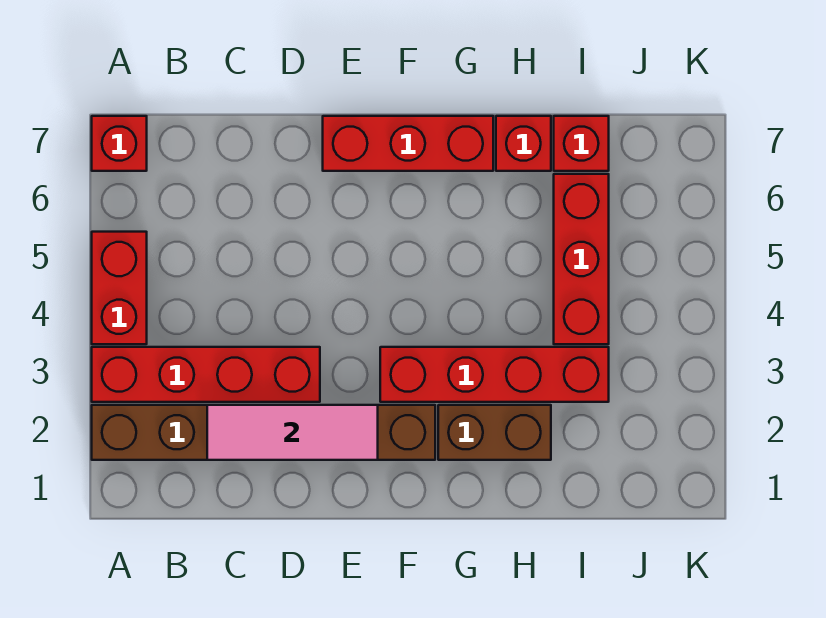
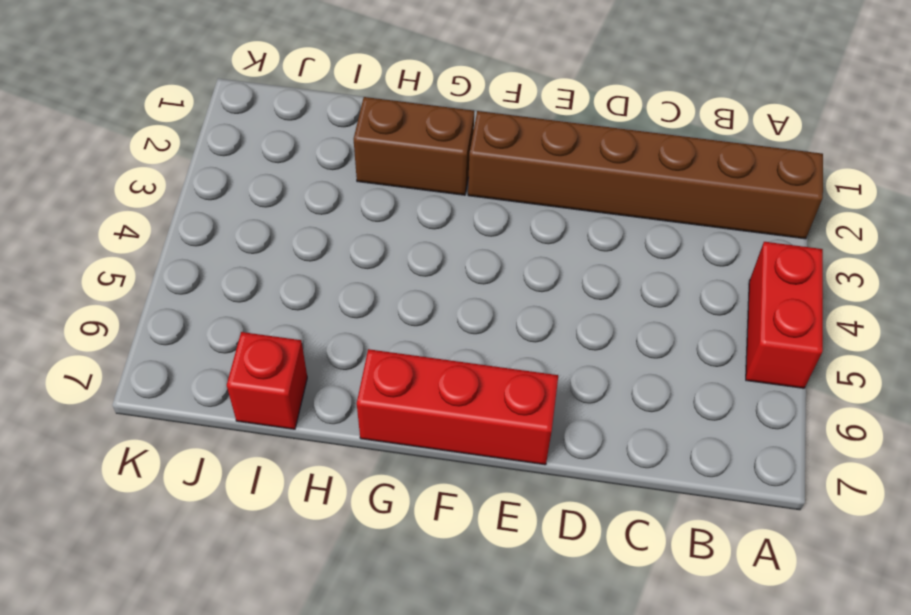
none -> red 1x4 brick [92,347,320,402]
none -> red 1x1 brick [92,116,147,171]

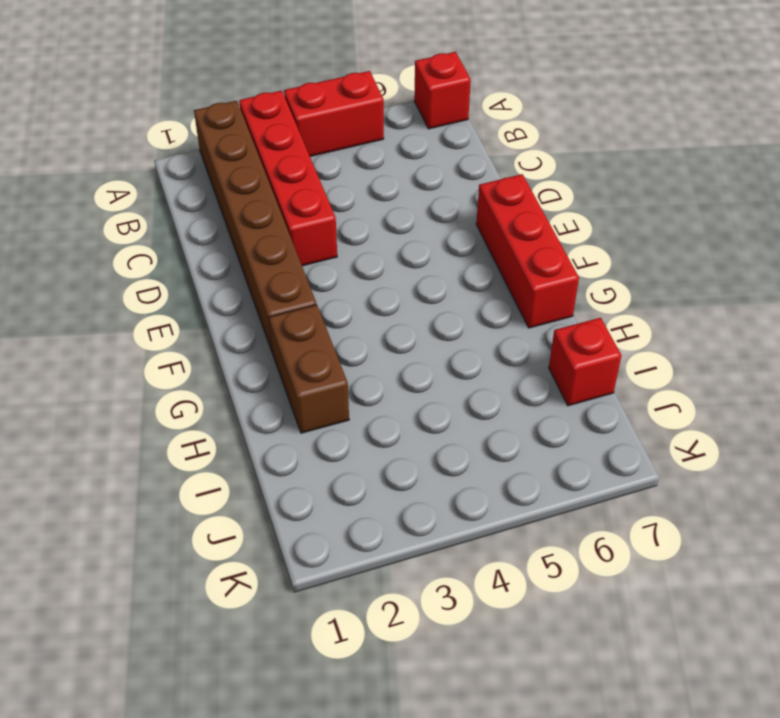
none -> red 1x4 brick [380,347,609,402]
none -> red 1x1 brick [496,116,551,171]

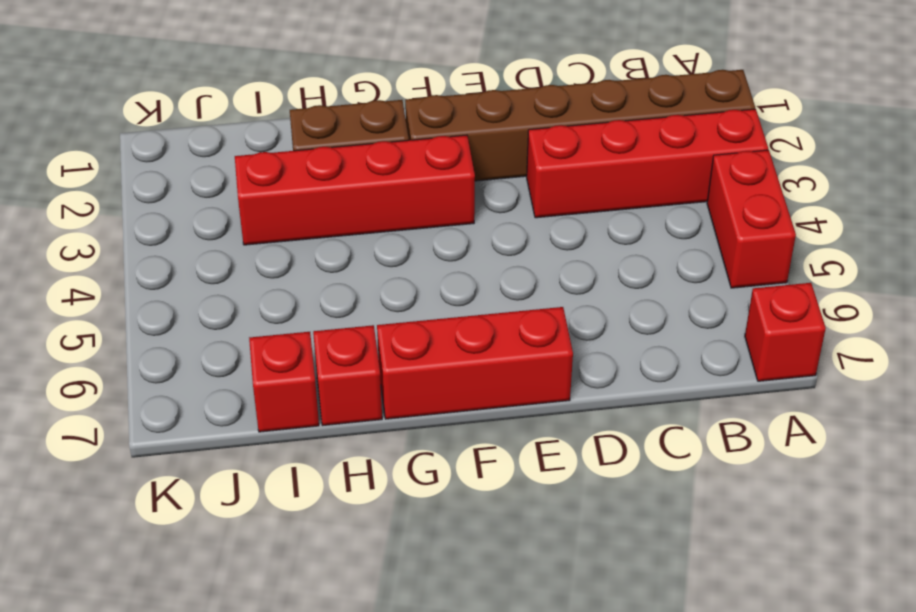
none -> red 1x3 brick [554,174,609,344]
none -> pink 1x3 tile [207,405,378,460]

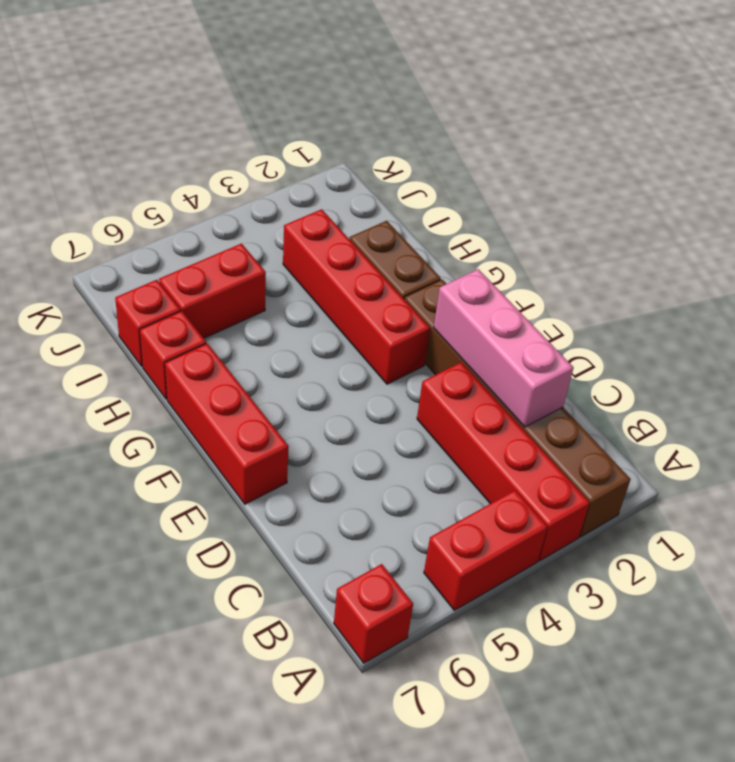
pink 1x3 brick [434,269,574,427] -> pink 1x3 tile [207,405,378,460]
red 1x2 brick [159,244,266,338] -> red 1x3 brick [554,174,609,344]

